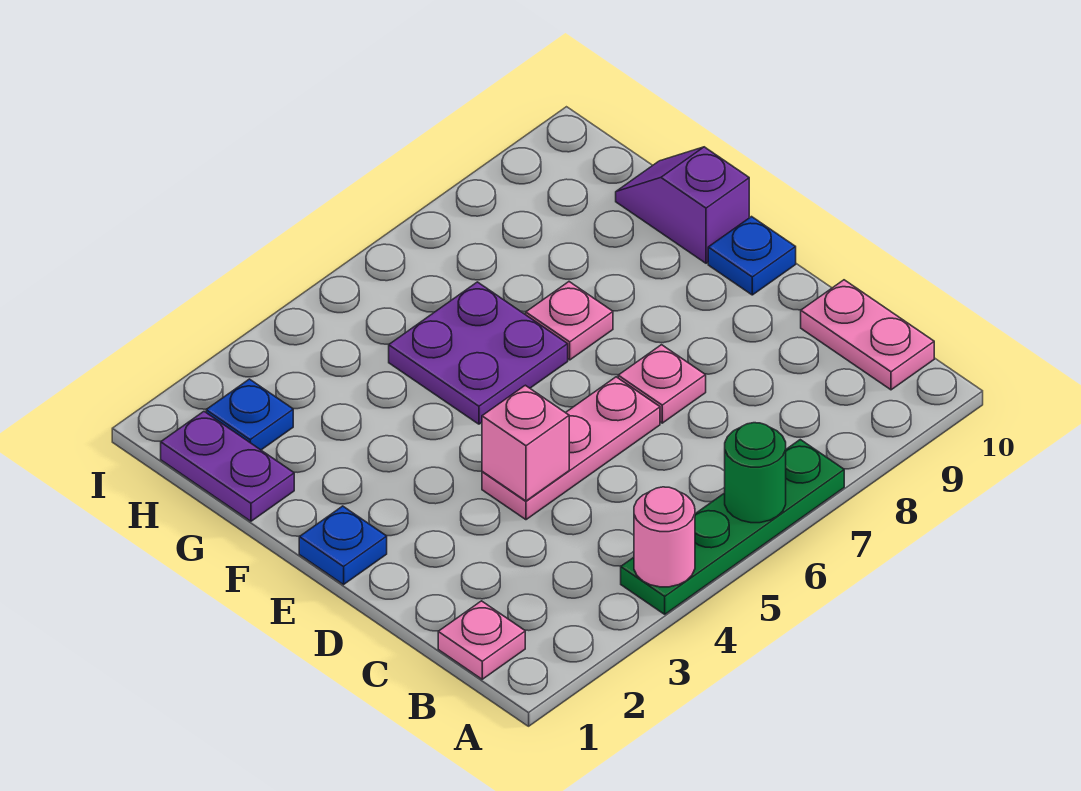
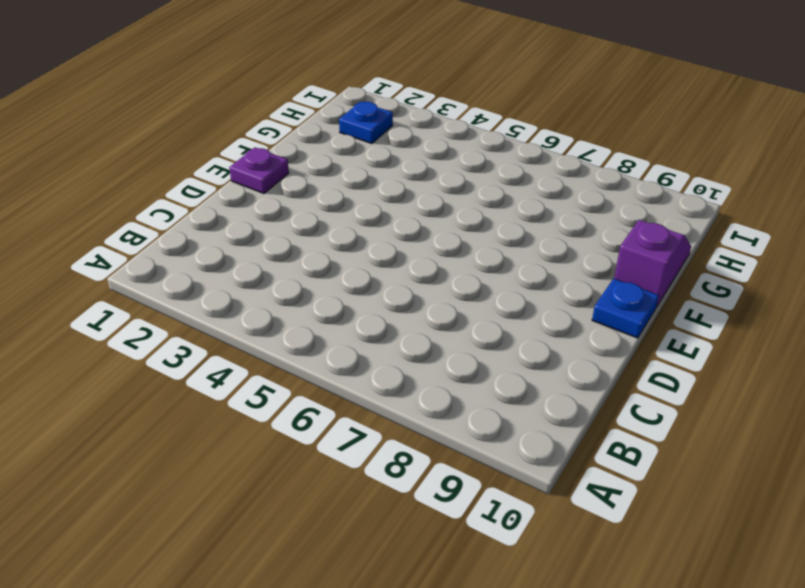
purple 1x1 plate [229,148,289,194] -> blue 1x1 plate [299,506,387,585]
none -> green 1x4 plate [621,440,844,614]
none -> pink 1x1 plate [438,601,525,679]
none -> pink 1x2 plate [801,280,934,390]

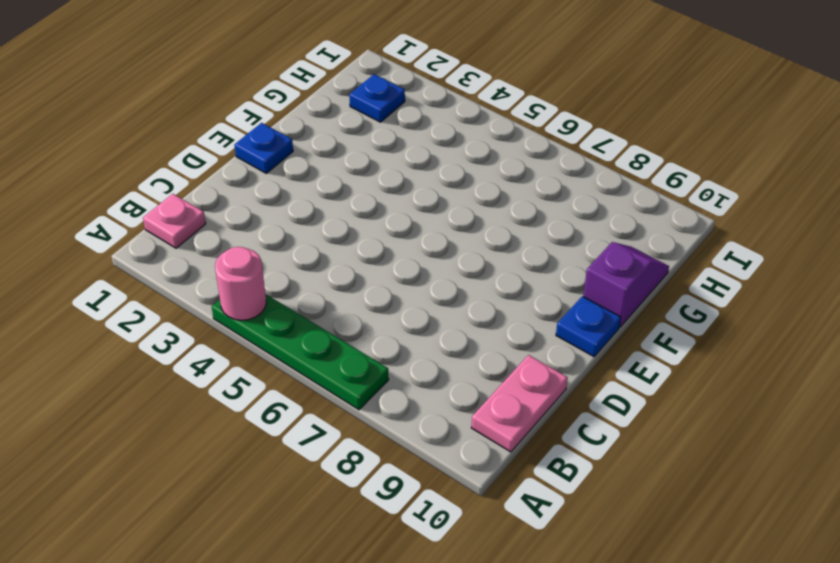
none -> pink 1x3 plate [482,377,660,520]
none -> pink 1x1 plate [618,345,706,423]
none -> purple 2x2 plate [389,282,568,424]

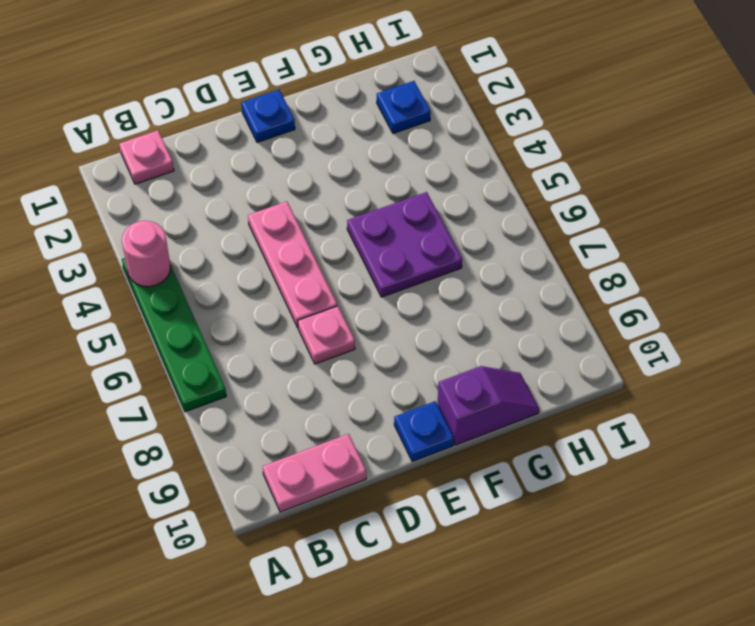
none -> pink 1x1 plate [526,282,613,360]
none -> purple 1x2 plate [161,412,294,521]
none -> green 1x1 round brick [725,423,786,523]

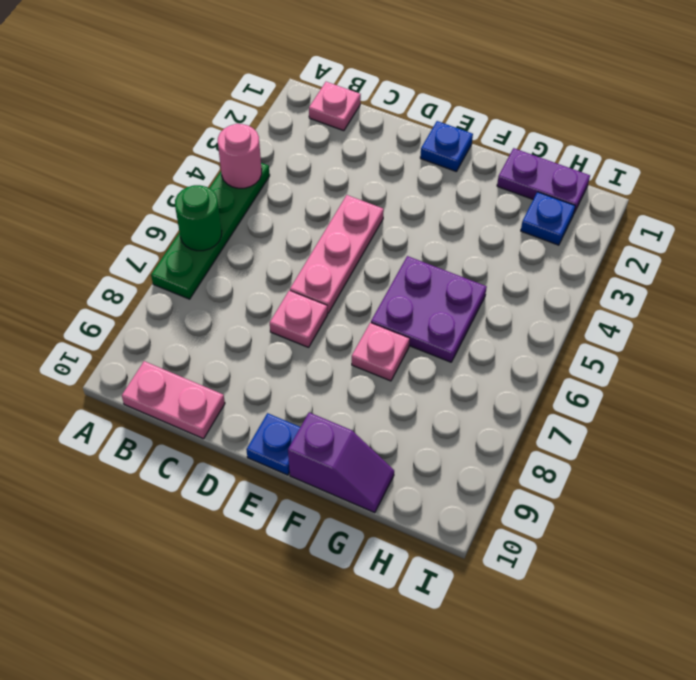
none -> pink 1x1 brick [482,385,569,501]

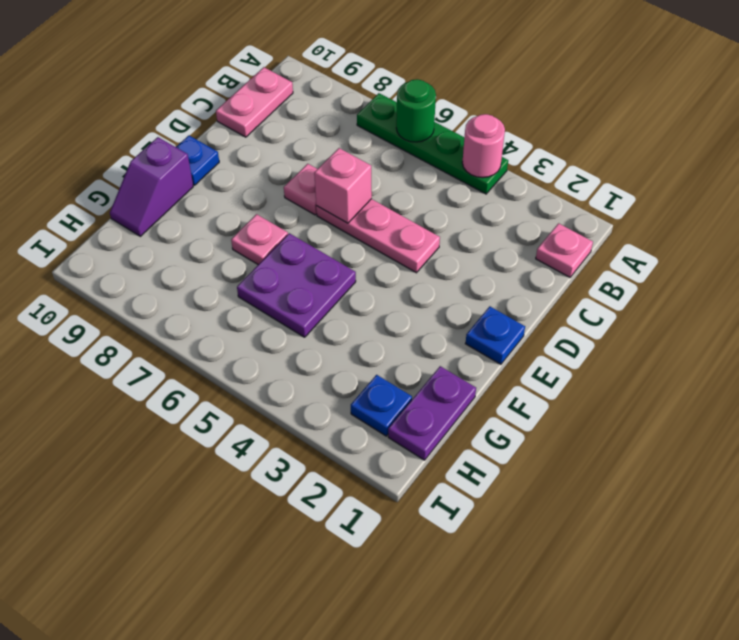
pink 1x1 brick [314,148,372,223] -> pink 1x1 brick moved to [482,385,569,501]

